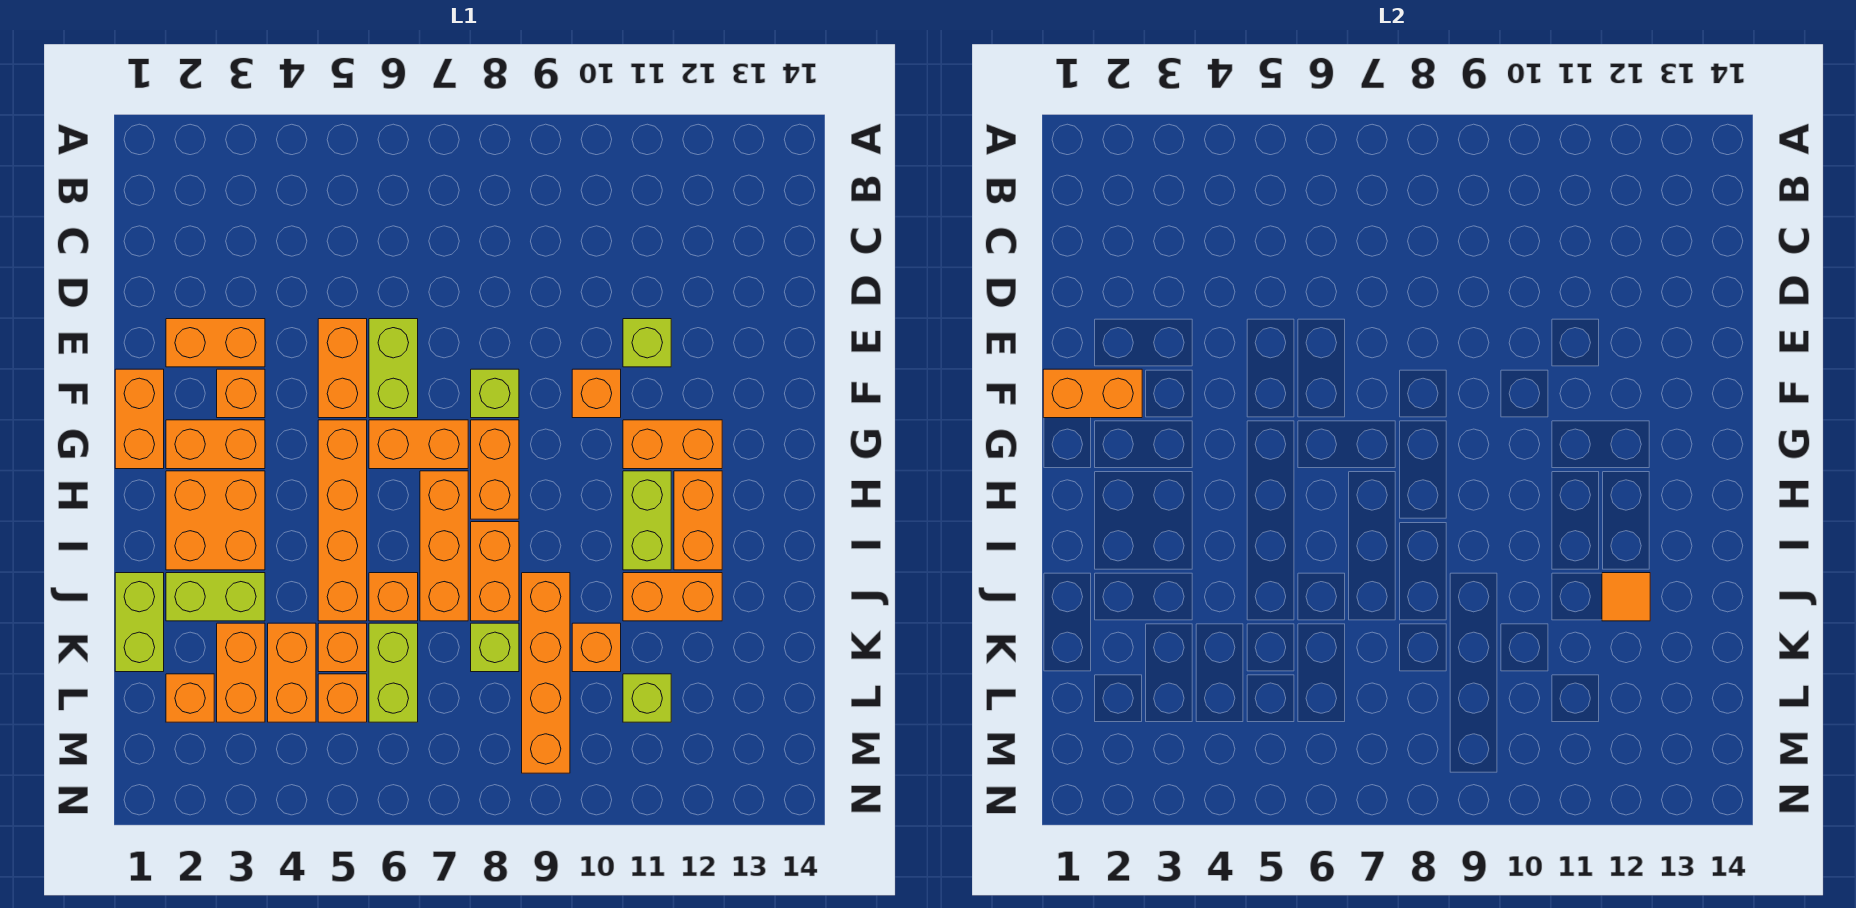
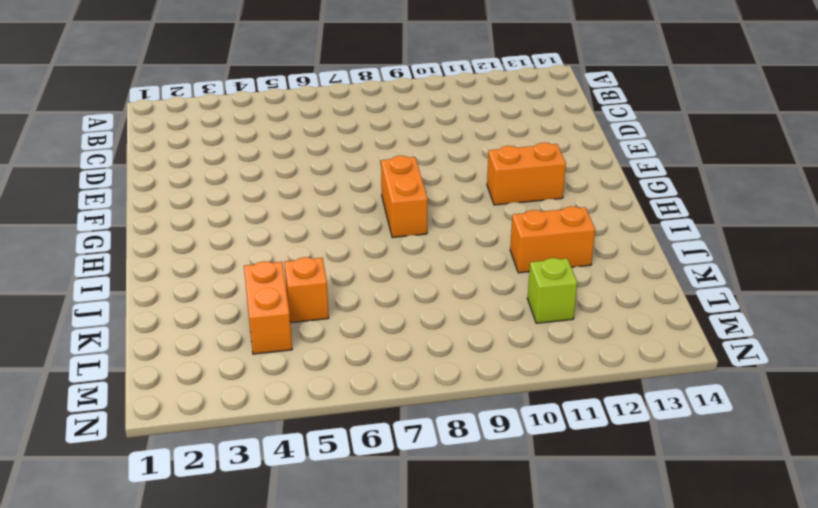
none -> orange 1x2 brick [166,319,265,367]
none -> orange 1x2 brick [318,319,367,418]
none -> lime 1x2 brick [369,319,418,418]
none -> lime 1x1 brick [623,319,671,367]

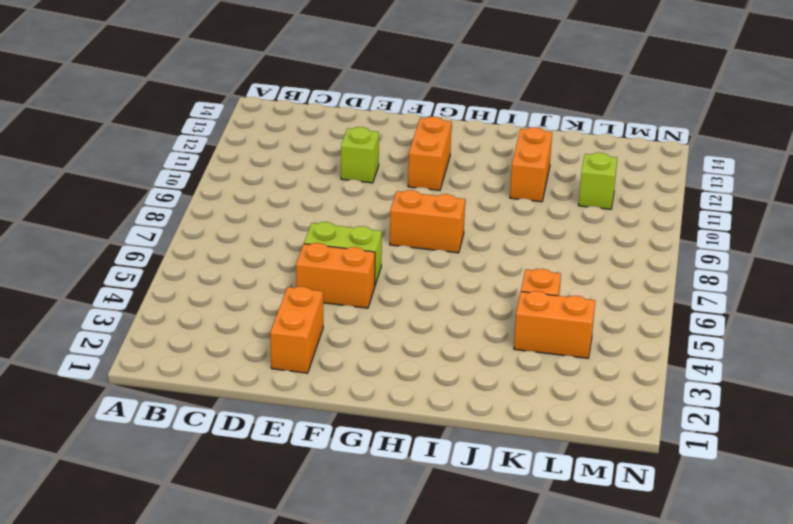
none -> orange 1x2 brick [115,369,164,469]
none -> orange 1x1 brick [217,369,265,418]
none -> lime 1x1 brick [471,369,519,418]
none -> orange 1x1 brick [572,369,621,418]

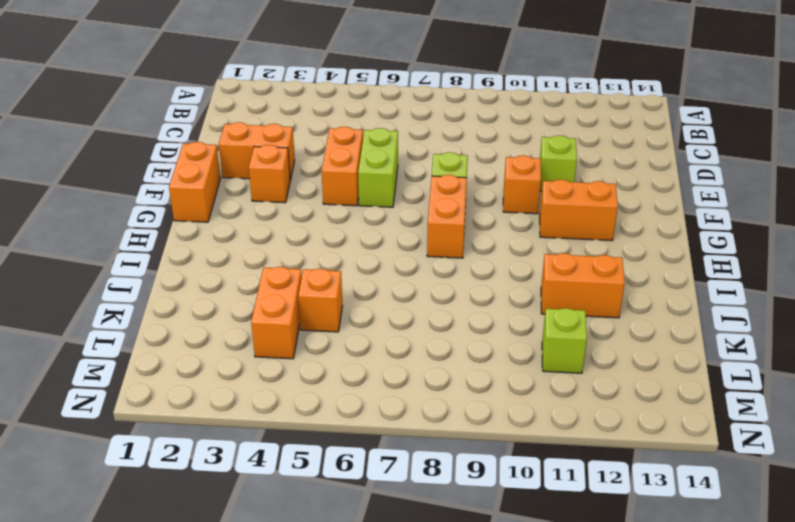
none -> orange 1x2 brick [166,420,265,469]
none -> orange 1x4 brick [318,420,367,621]
none -> orange 1x2 brick [369,420,468,469]
none -> orange 2x2 brick [166,471,265,570]

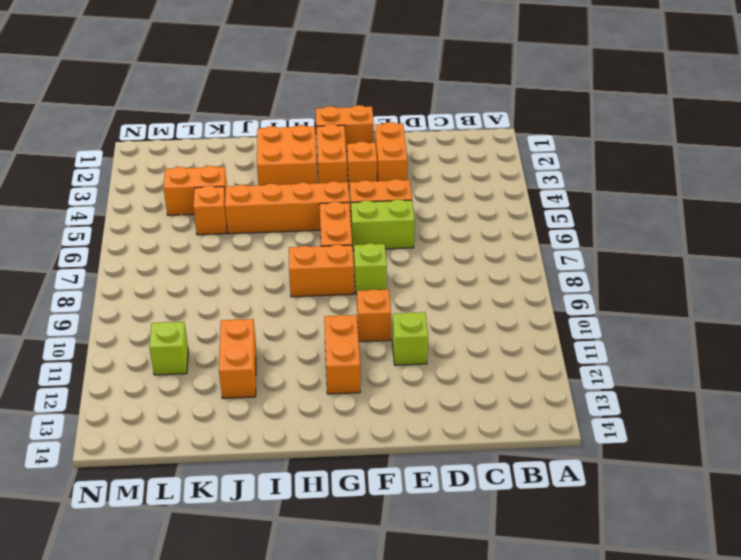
none -> orange 1x3 brick [420,471,468,621]
none -> lime 1x2 brick [623,471,671,570]
none -> orange 1x2 brick [674,471,722,570]
none -> orange 1x2 brick [471,522,519,621]

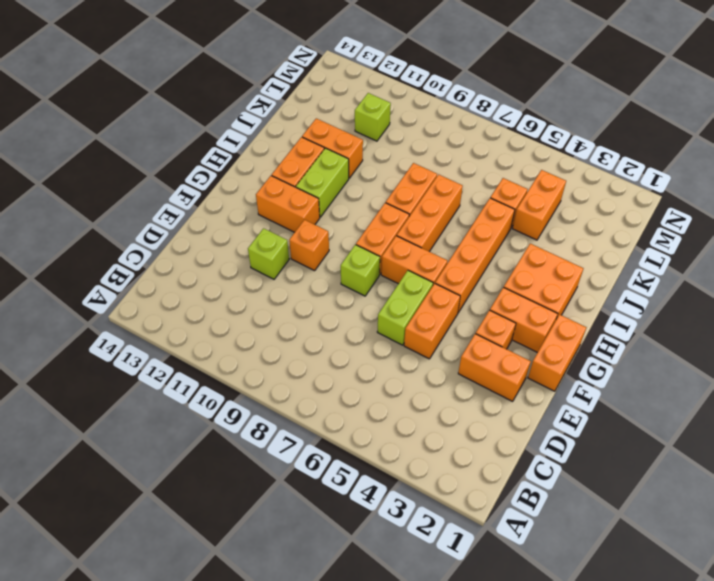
none -> lime 1x2 brick [115,573,164,672]
none -> lime 1x2 brick [166,573,265,621]
none -> orange 1x1 brick [369,573,418,621]
none -> orange 1x4 brick [522,573,570,773]

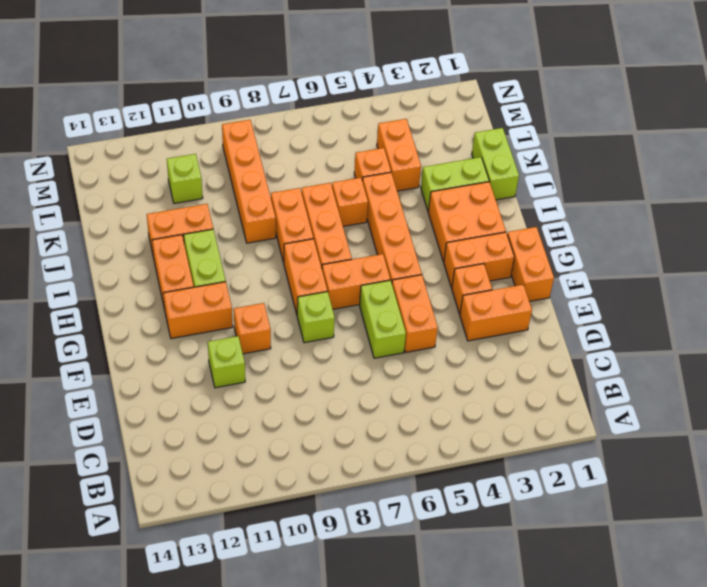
none -> orange 1x2 brick [217,623,265,722]
none -> lime 1x2 brick [369,623,418,722]
none -> lime 1x1 brick [471,623,519,672]
none -> orange 1x1 brick [572,623,621,672]

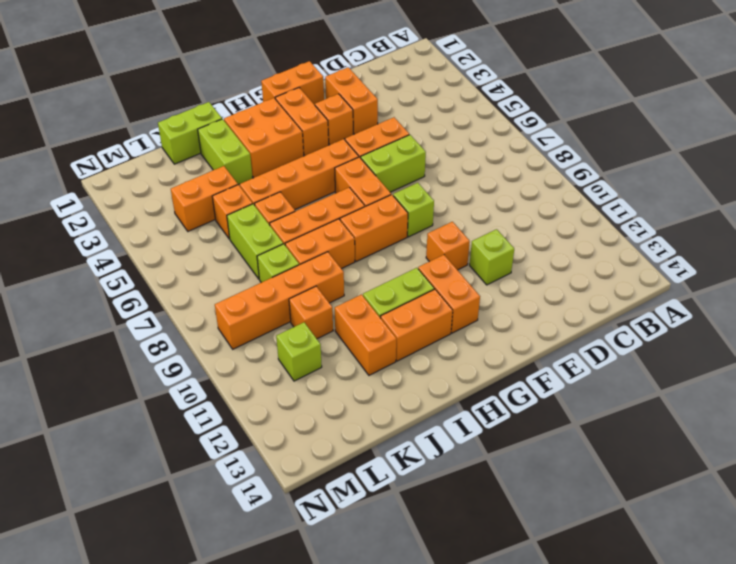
lime 1x2 brick [227,204,283,279] -> lime 1x2 brick turned to [369,623,418,722]
none -> orange 1x2 brick [217,623,265,722]
none -> orange 1x1 brick [166,674,214,722]
none -> orange 1x1 brick [318,674,367,722]
none -> orange 1x2 brick [1043,369,1142,418]

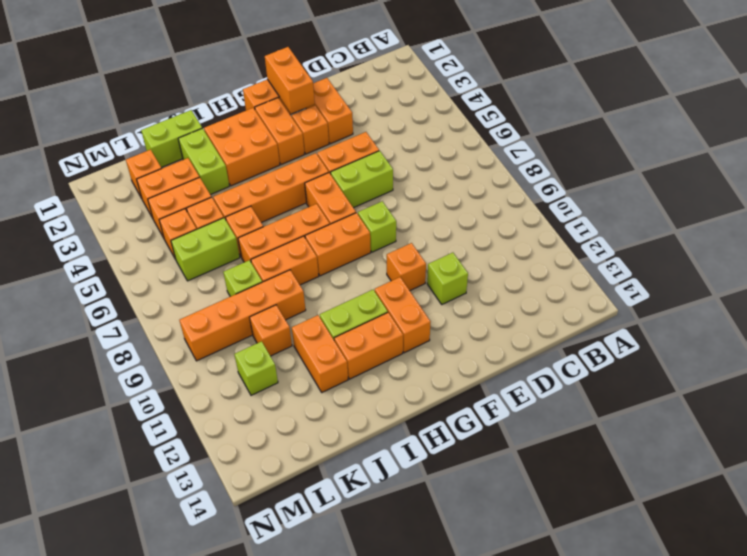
none -> orange 1x1 tile [1602,573,1650,621]

